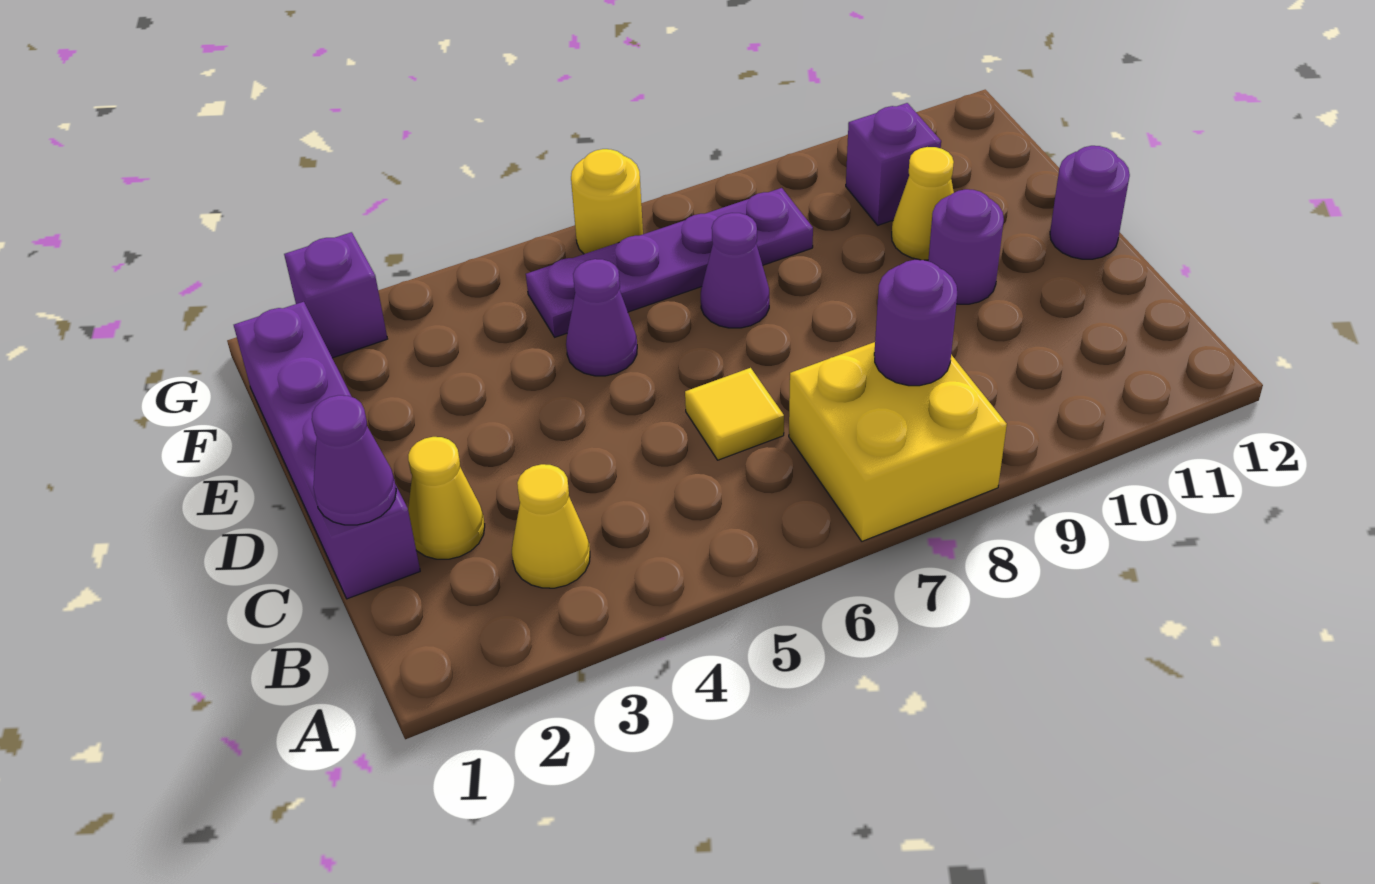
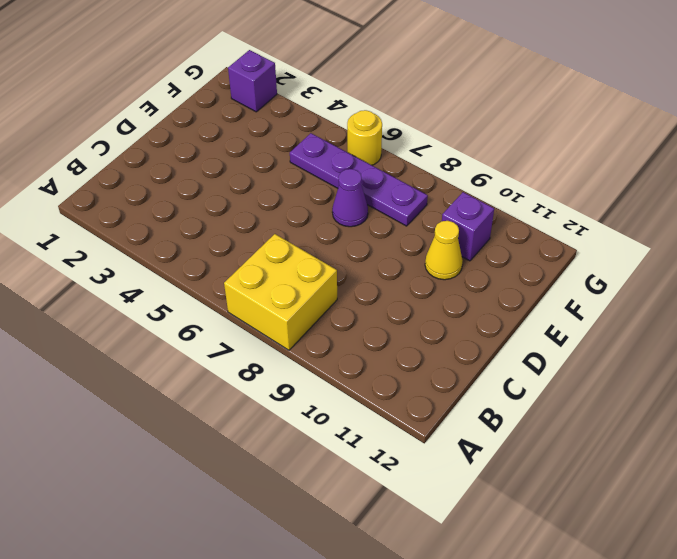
none -> yellow 1x1 cone [512,464,590,588]
none -> purple 1x4 brick [234,302,420,599]
none -> yellow 1x1 cone [408,437,485,559]

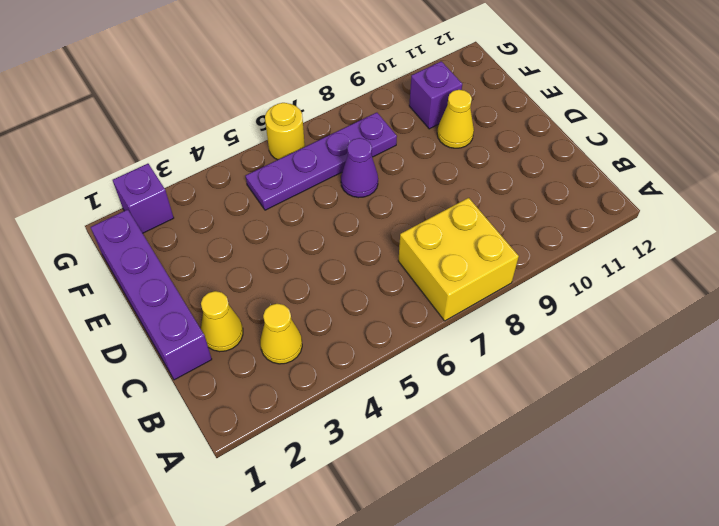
none -> yellow 1x1 tile [685,368,784,460]
none -> purple 1x1 round brick [928,189,1004,304]
none -> purple 1x1 round brick [1050,146,1130,259]

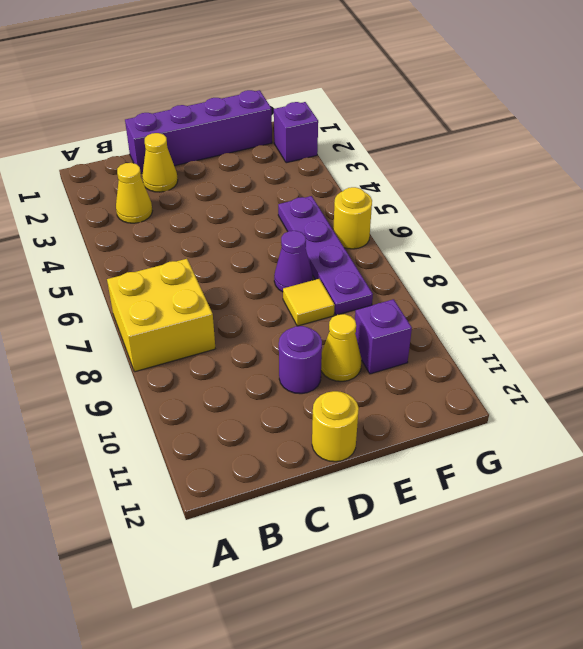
yellow 1x1 round brick [312,391,359,462] -> purple 1x1 round brick [1050,146,1130,259]
yellow 1x1 tile [283,279,335,326] -> yellow 1x1 tile moved to [685,368,784,460]
none -> purple 1x1 cone [566,259,637,376]
none -> purple 1x1 round brick [874,260,957,386]
none -> purple 1x1 cone [312,395,396,525]

